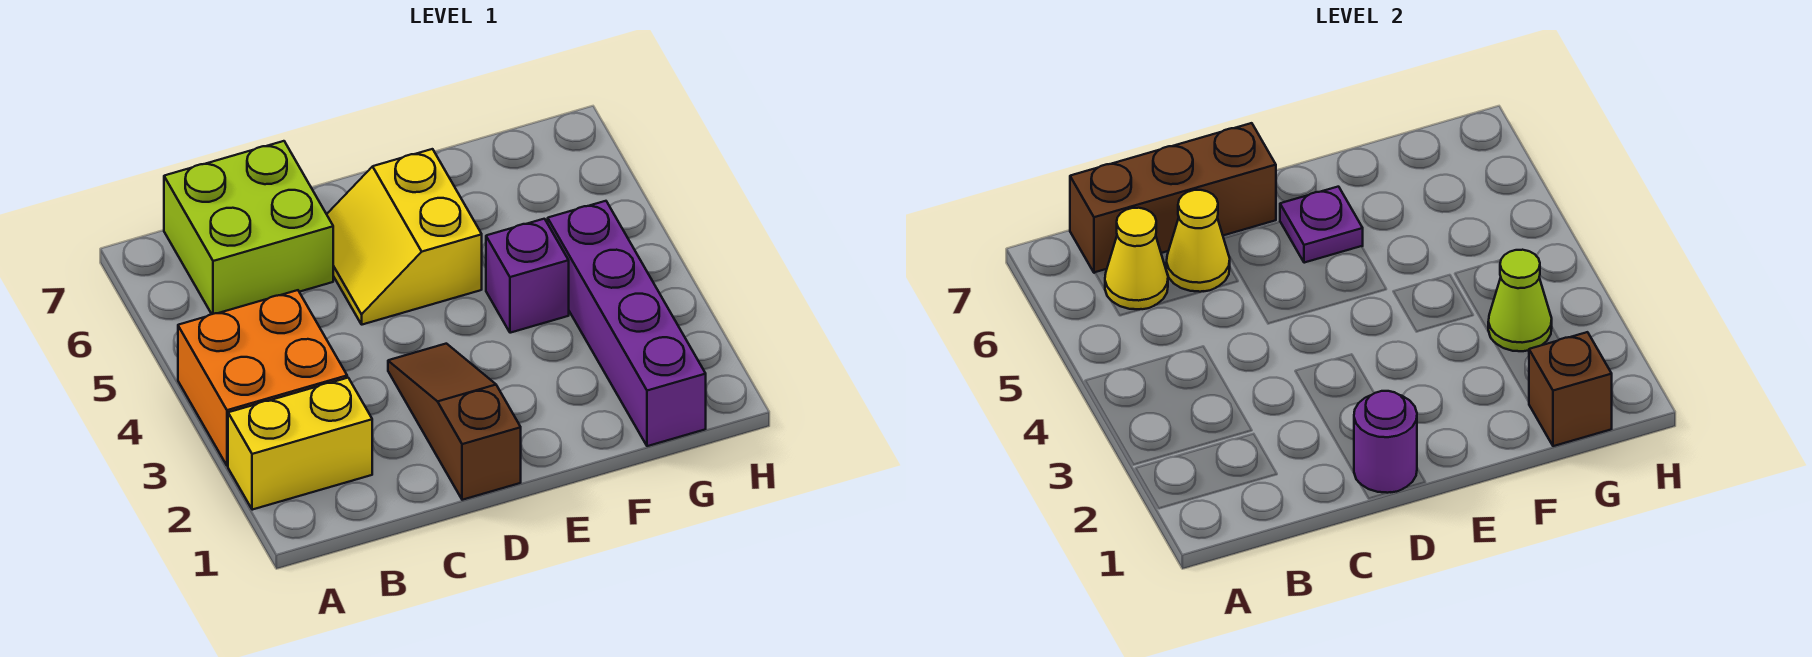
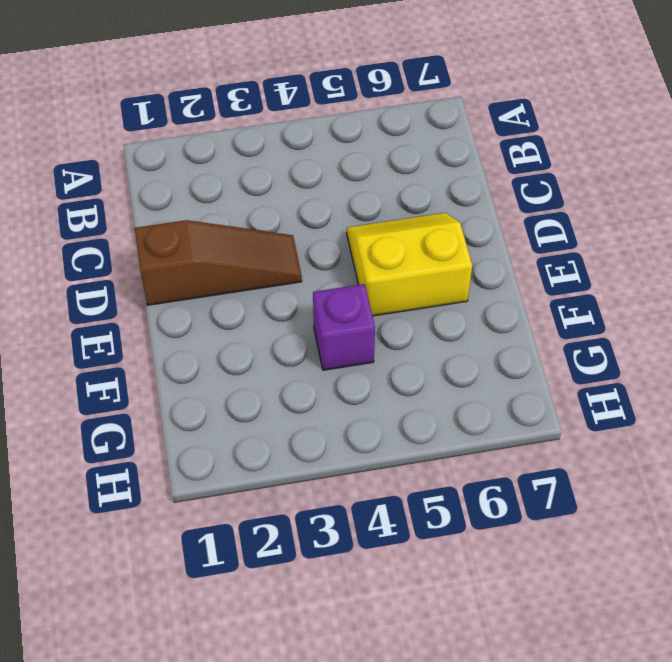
none -> yellow 1x2 brick [228,378,372,510]
none -> orange 2x2 brick [178,290,347,466]
none -> lime 2x2 brick [164,141,333,314]

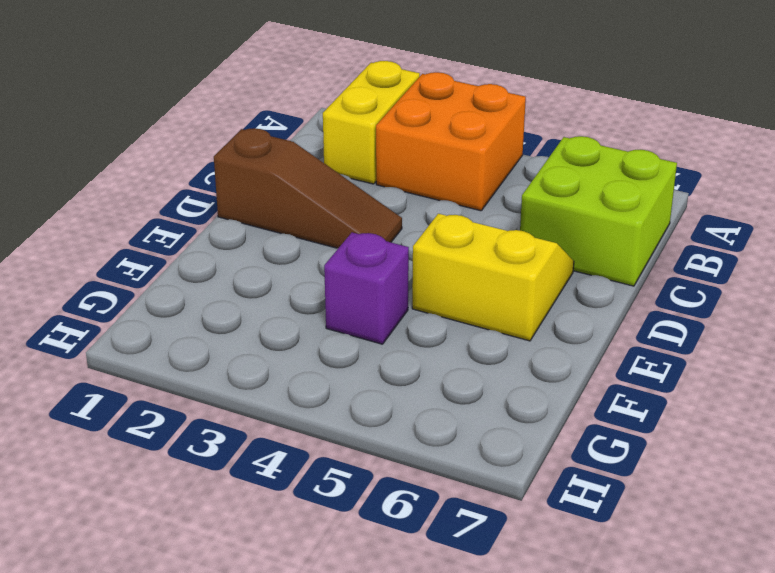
none -> purple 1x4 brick [548,201,706,446]
none -> yellow 1x1 cone [1105,208,1168,309]
none -> brown 1x3 brick [1070,123,1276,273]

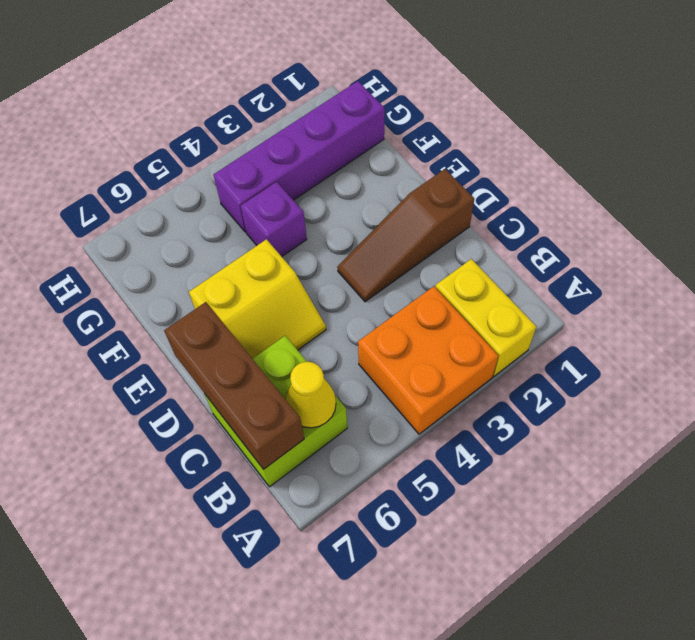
none -> yellow 1x1 cone [1166,190,1230,292]
none -> purple 1x1 round brick [1354,391,1417,493]
none -> purple 1x1 plate [1280,187,1363,263]

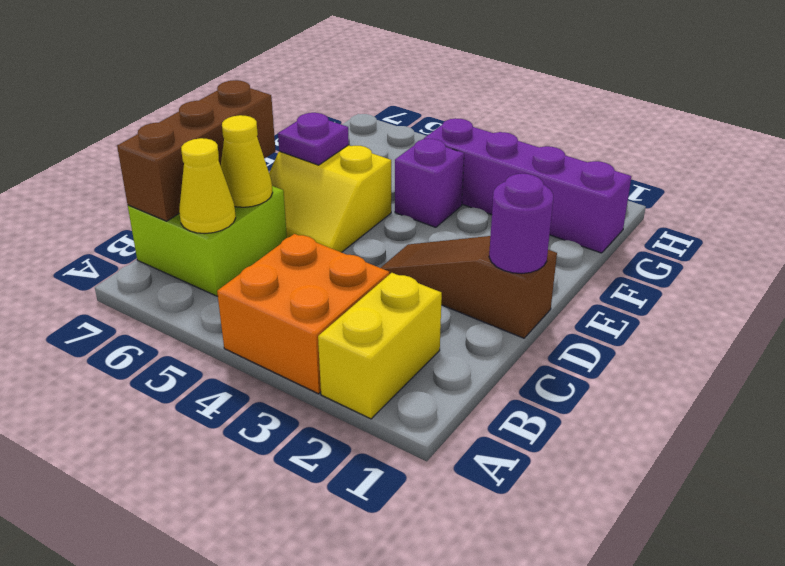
none -> brown 1x1 brick [1529,332,1612,446]
none -> lime 1x1 cone [1488,250,1552,351]

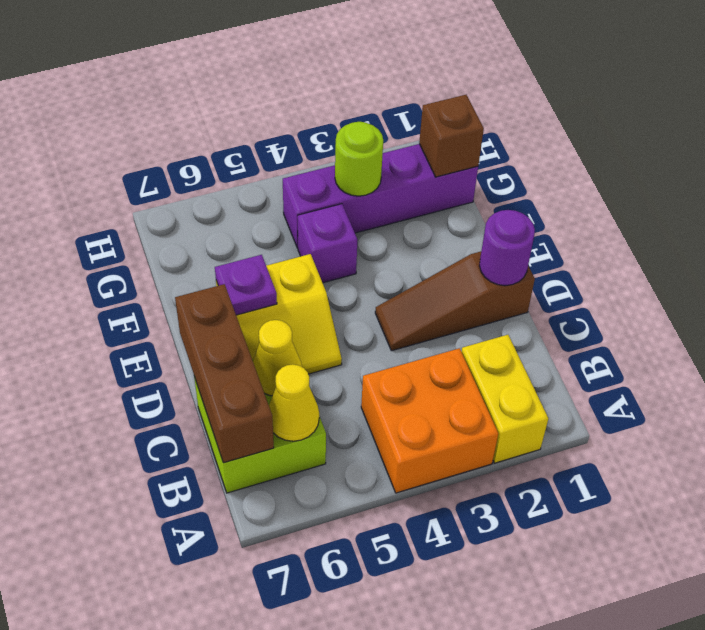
lime 1x1 round brick [335,122,383,196] -> lime 1x1 cone [1488,250,1552,351]

